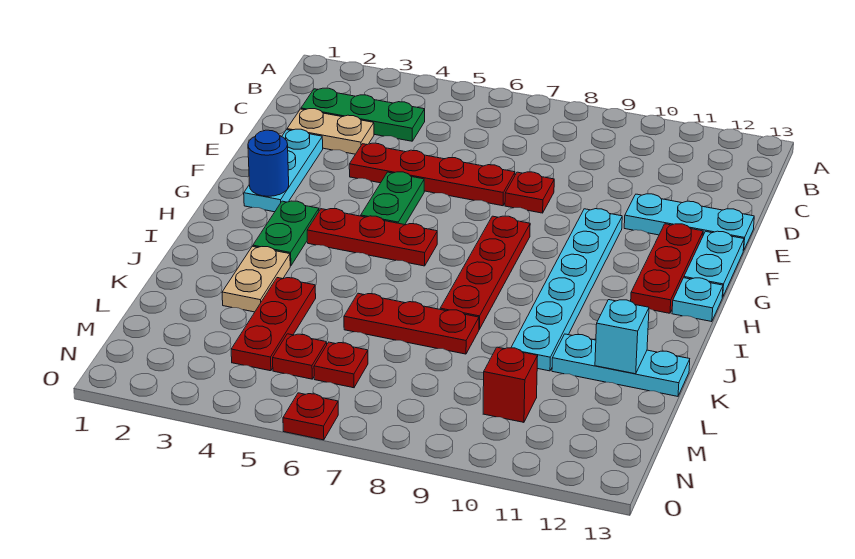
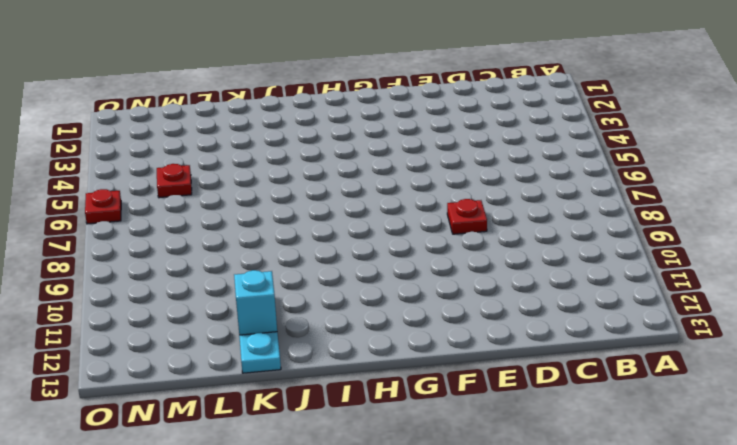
none -> green 1x3 plate [301,88,425,141]
none -> tan 1x2 plate [287,109,374,154]
none -> cyan 1x3 plate [244,129,323,212]

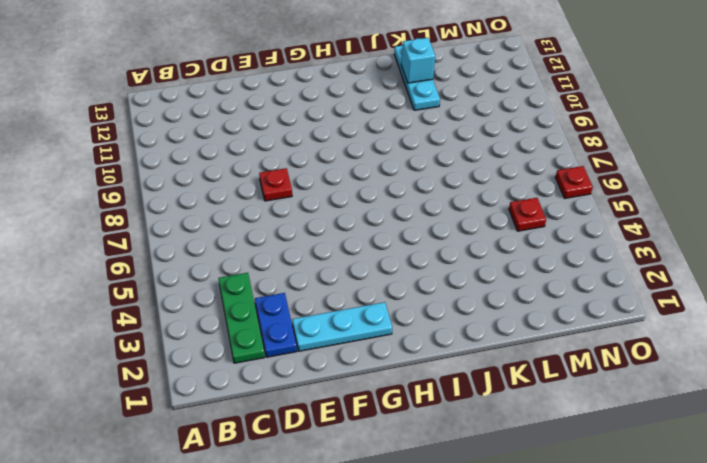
blue 1x2 plate [255,293,297,357] -> tan 1x2 plate [287,109,374,154]
none -> red 1x4 plate [349,143,515,206]
none -> cyan 1x3 plate [624,194,754,251]
none -> green 1x2 plate [361,172,424,225]

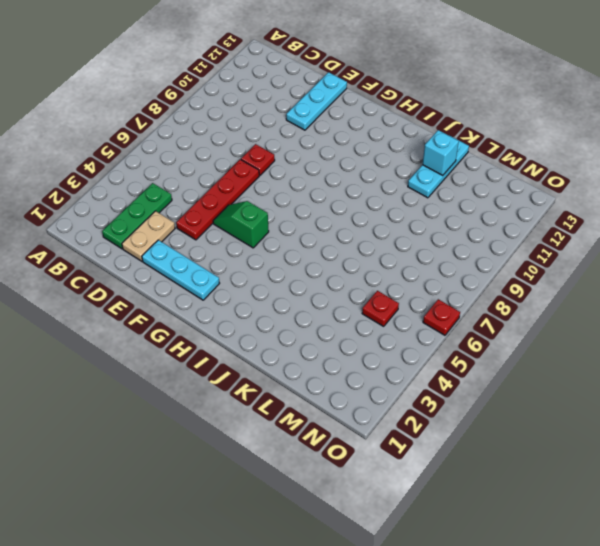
green 1x2 slope [213,201,269,248] -> green 1x2 plate [361,172,424,225]
none -> cyan 1x6 plate [511,209,622,371]
none -> red 1x3 plate [631,224,703,313]
none -> cyan 1x2 plate [684,231,744,297]

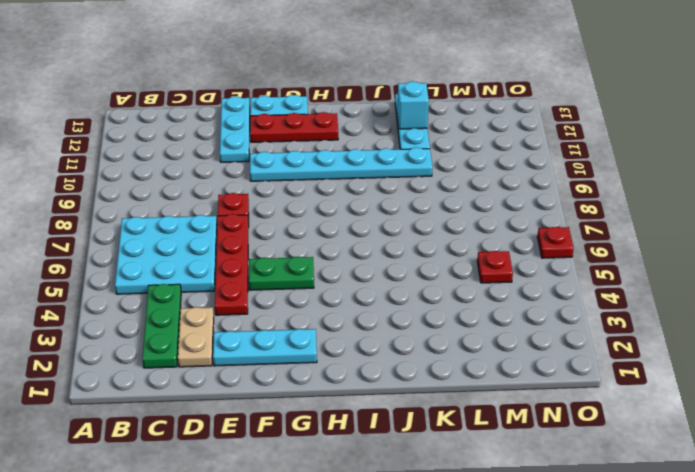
cyan 3x3 plate [115,215,217,294] -> none
none -> red 1x4 plate [440,216,530,329]
none -> green 1x2 plate [253,201,319,266]
none -> red 1x3 plate [307,209,437,266]

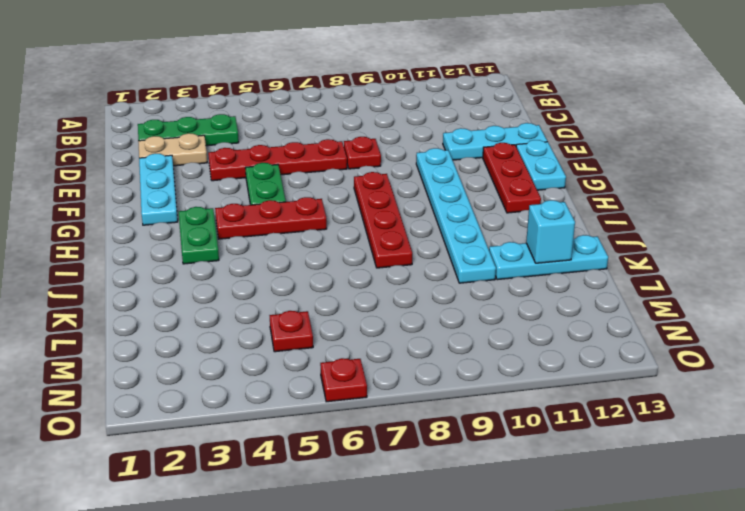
none -> cyan 1x1 plate [672,278,723,322]
none -> tan 1x2 plate [222,246,290,312]
none -> red 1x3 plate [231,278,316,371]

